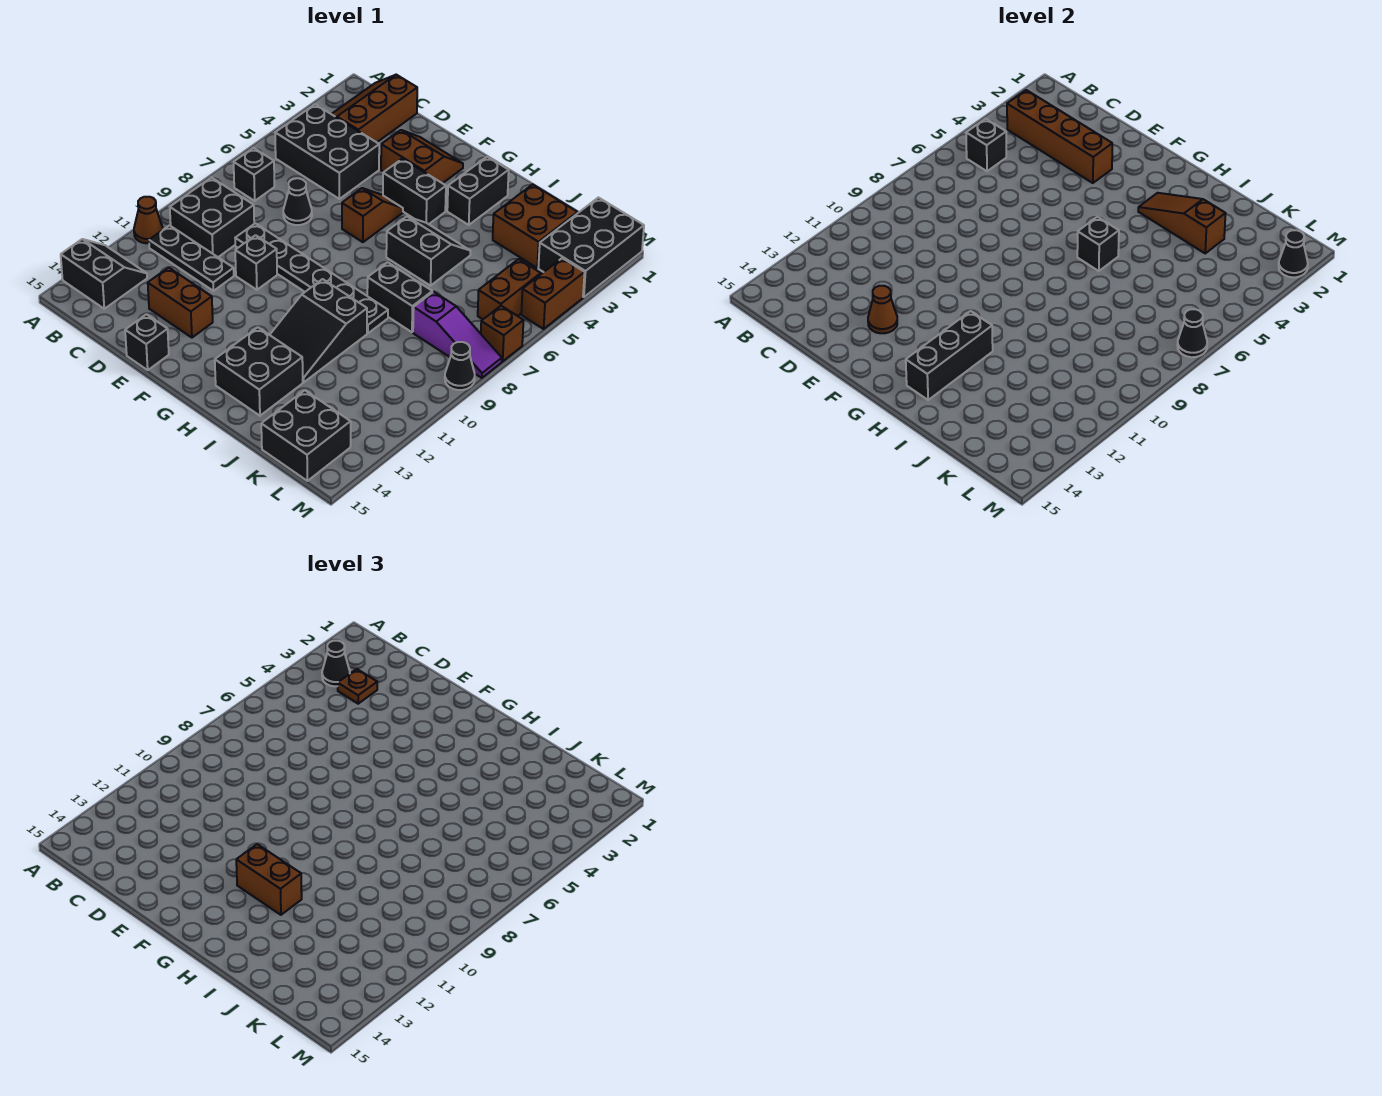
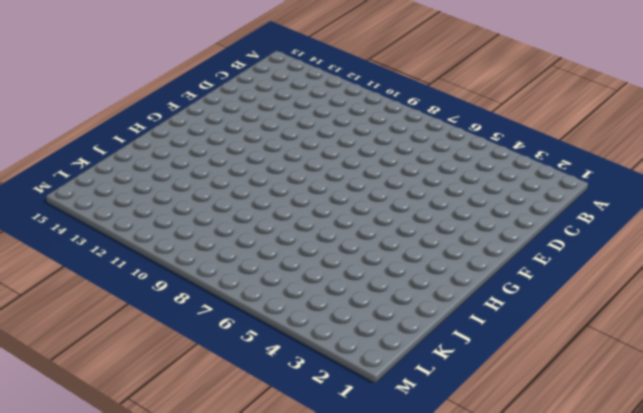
none -> brown 1x1 cone [134,197,163,243]
none -> black 2x2 slope [61,239,147,309]
none -> brown 2x3 slope [332,75,417,142]
none -> black 2x3 brick [275,104,379,199]

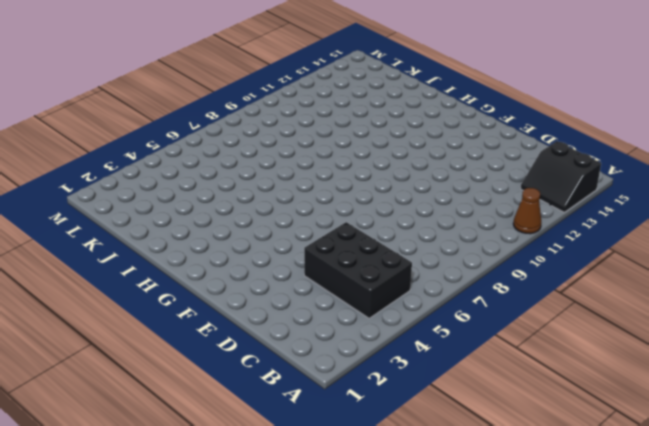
none -> brown 2x3 slope [332,75,417,142]
none -> black 1x1 brick [234,148,274,201]
none -> black 2x2 brick [170,178,254,257]
none -> black 1x3 plate [149,225,234,291]

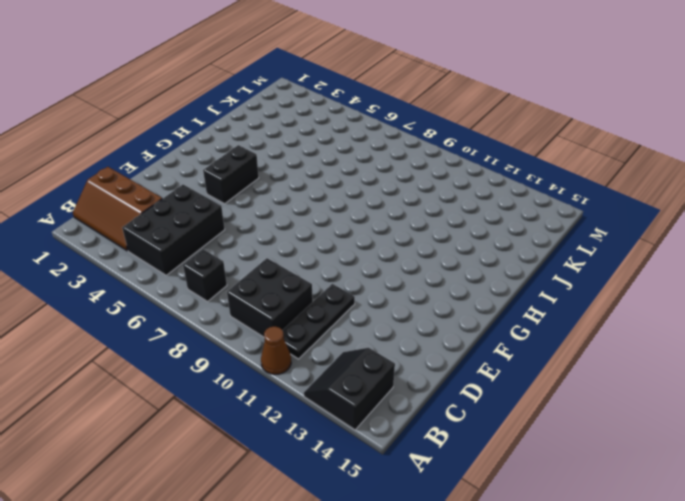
none -> black 1x1 cone [283,178,312,225]
none -> black 1x6 plate [235,223,388,333]
none -> brown 1x2 brick [148,267,213,338]
none -> brown 2x2 slope [381,130,463,183]

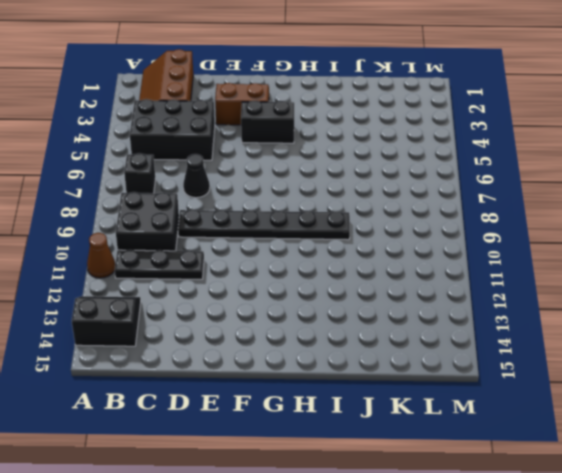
none -> brown 1x2 brick [148,267,213,338]
none -> black 1x1 brick [235,235,277,290]
none -> black 1x1 brick [125,314,169,370]
none -> brown 1x2 slope [342,188,403,242]

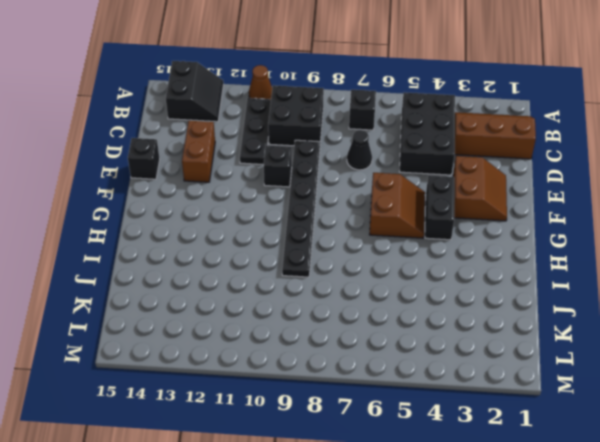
brown 2x2 slope [370,173,425,238] -> brown 1x2 slope [342,188,403,242]
none -> black 1x2 brick [447,157,509,225]
none -> black 2x2 slope [386,217,470,286]
none -> black 2x3 slope [270,279,367,382]
none -> black 2x2 brick [215,327,303,416]

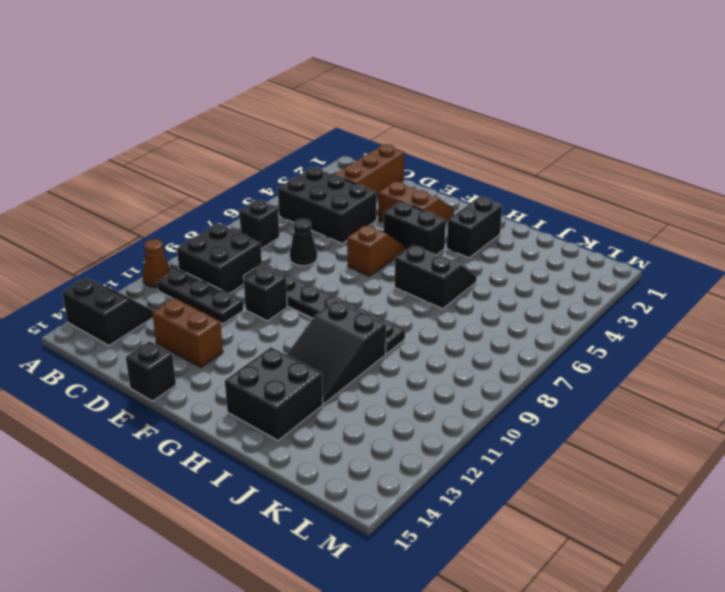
none -> black 1x2 brick [367,262,432,332]
none -> brown 2x2 brick [493,184,578,268]
none -> purple 1x3 slope [413,292,502,378]
none -> black 2x2 brick [261,390,351,481]

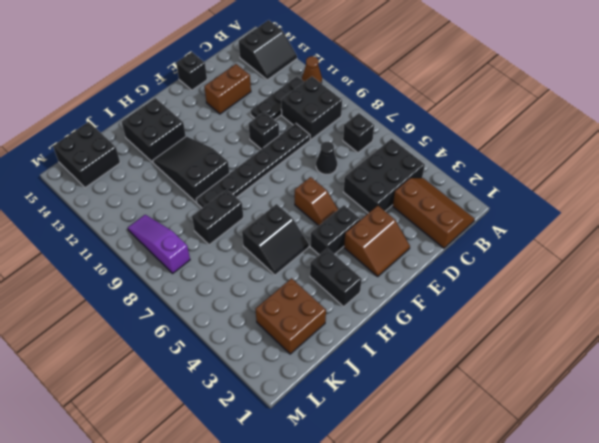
purple 1x3 slope [128,215,190,273] -> purple 1x3 slope turned to [413,292,502,378]
none -> black 2x3 brick [538,198,644,297]
none -> brown 1x2 brick [478,259,541,319]
none -> brown 1x2 brick [521,258,585,329]
none -> brown 1x1 brick [481,306,524,361]

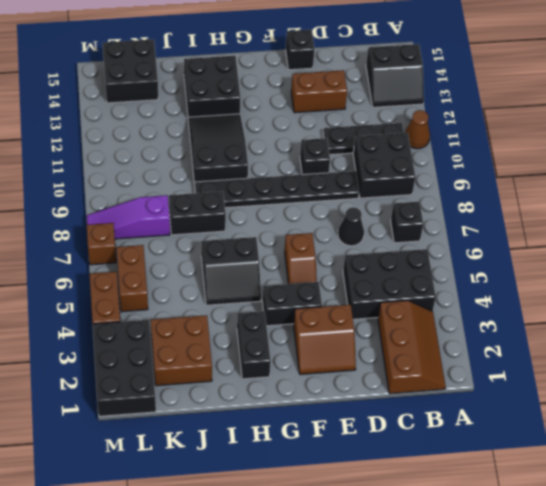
none -> black 1x1 cone [445,342,475,390]
none -> brown 1x4 brick [1007,90,1112,183]
none -> black 1x1 brick [966,119,1006,171]
none -> brown 1x1 cone [868,286,897,333]

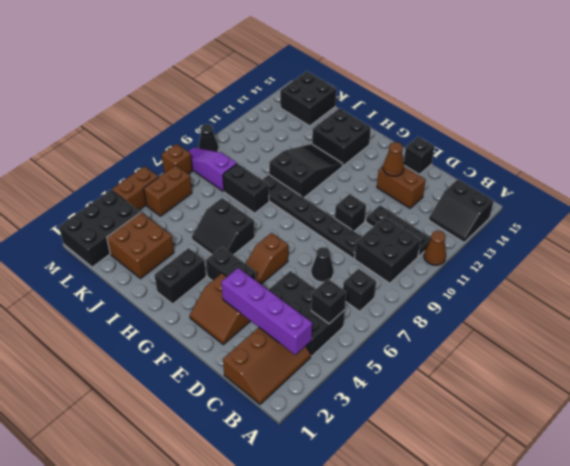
purple 1x4 brick [221,268,312,355] -> brown 1x4 brick [1007,90,1112,183]
none -> brown 1x3 slope [1138,193,1226,253]
none -> black 1x1 brick [1077,217,1119,271]
none -> black 1x3 brick [906,311,993,400]
none -> black 1x1 cone [1279,230,1308,277]

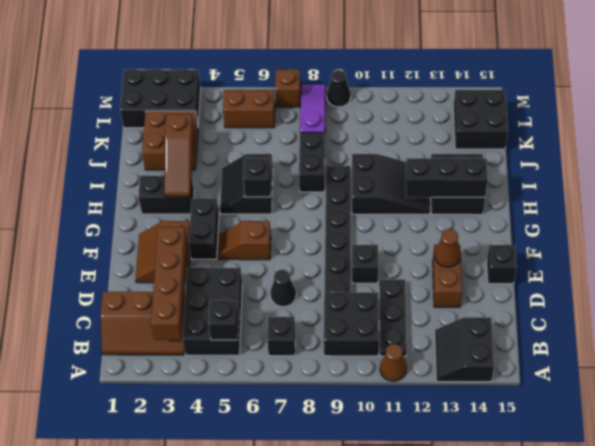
none -> brown 1x2 brick [521,258,585,329]
none -> black 1x1 cone [1279,230,1308,277]
none -> black 1x1 cone [1177,309,1207,357]
none -> black 1x1 cone [322,641,350,686]

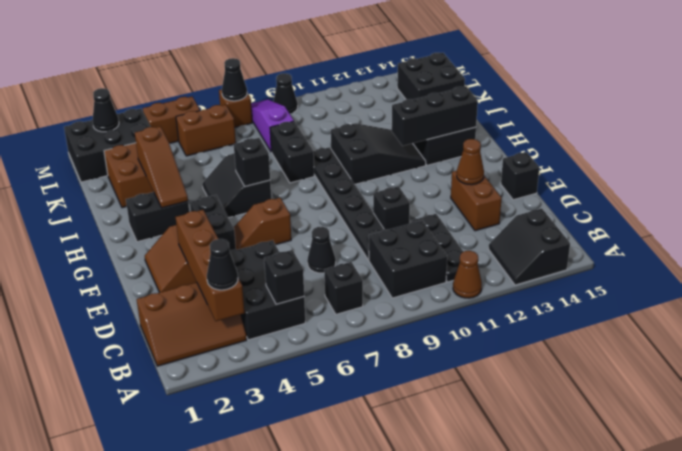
none -> brown 1x1 plate [338,669,377,704]
none -> brown 1x2 brick [236,844,302,915]

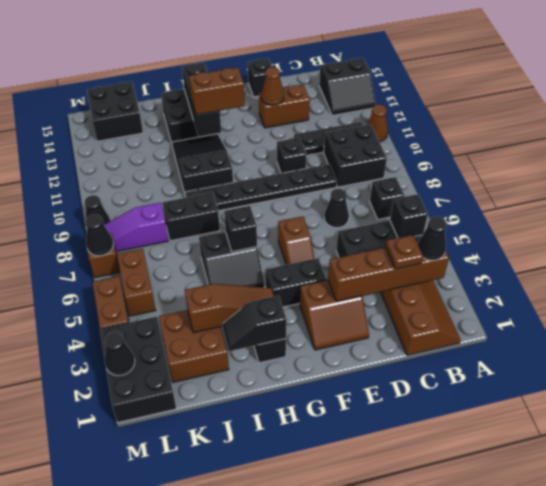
black 1x2 slope [222,296,287,351] -> none

